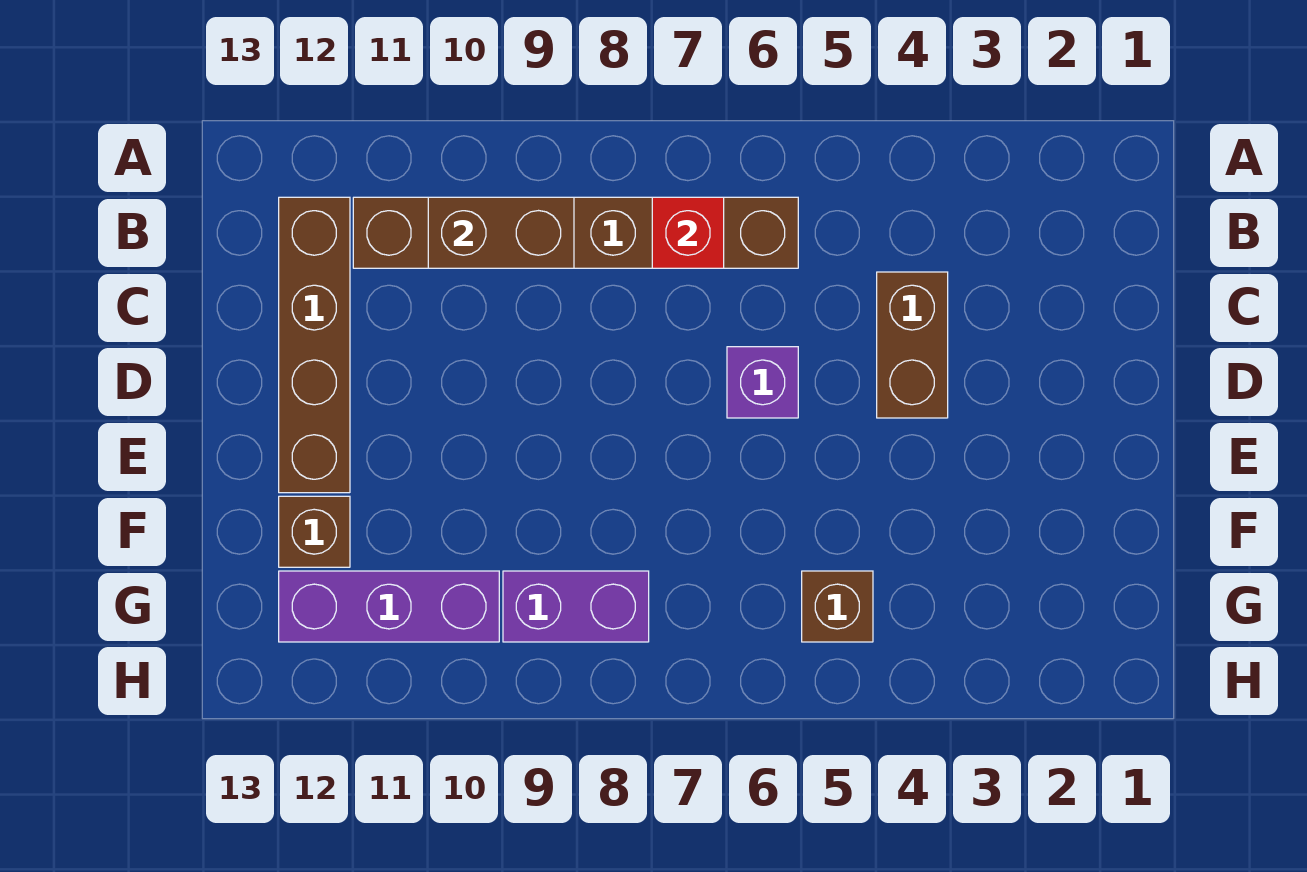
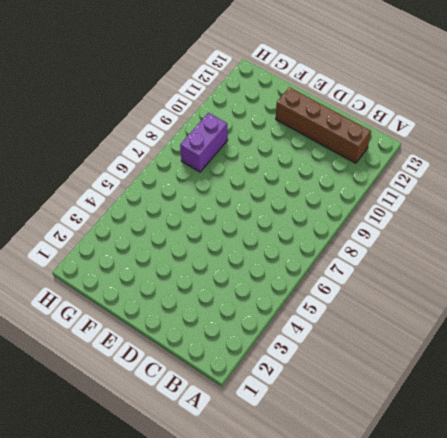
none -> brown 1x6 brick [353,197,798,268]
none -> brown 1x2 brick [877,272,948,418]

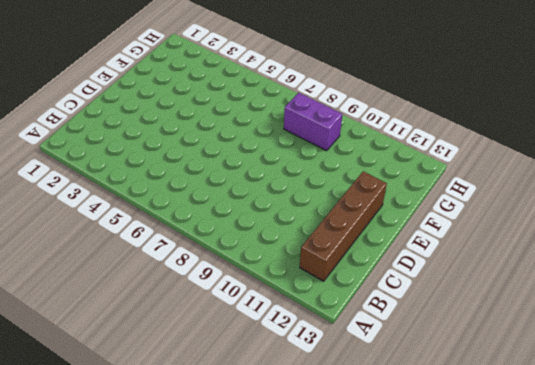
none -> brown 1x6 brick [353,197,798,268]
none -> brown 1x2 brick [877,272,948,418]

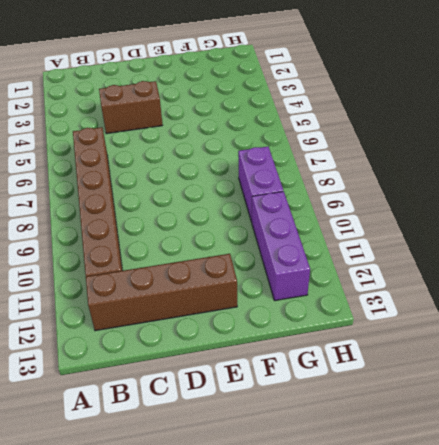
none -> purple 1x1 brick [727,347,798,418]
none -> brown 1x1 brick [279,496,350,567]

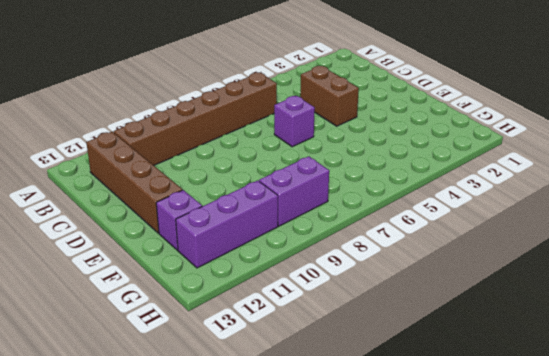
purple 1x1 brick [156,190,202,250] -> brown 1x1 brick [279,496,350,567]
none -> brown 1x1 brick [802,571,873,642]
none -> red 1x1 brick [652,197,724,268]

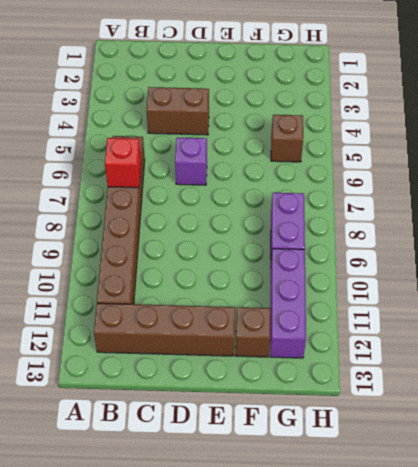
none -> brown 1x2 brick [428,197,574,268]

